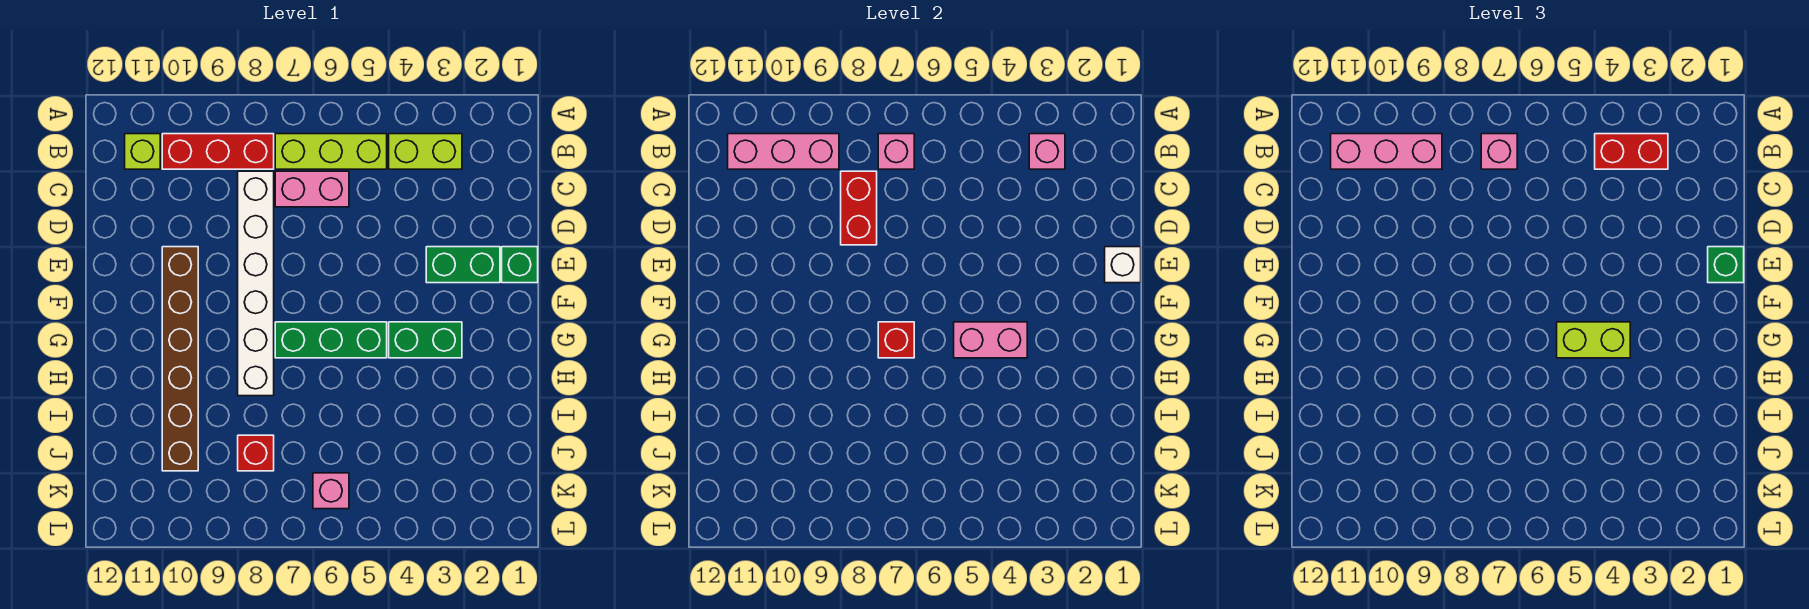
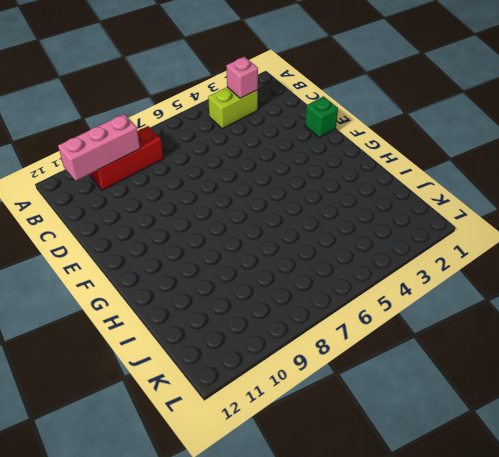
none -> lime 1x3 brick [275,134,387,169]
none -> lime 1x1 brick [125,134,160,169]
none -> pink 1x2 brick [275,171,349,207]

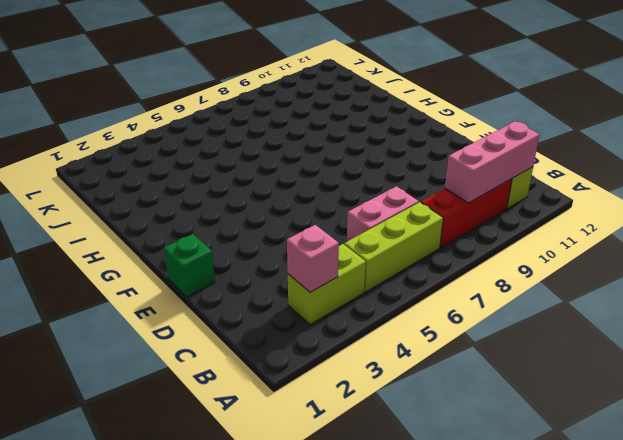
none -> white 1x6 brick [238,171,274,396]
none -> green 1x2 brick [426,247,500,283]
none -> brown 1x6 brick [162,247,198,471]

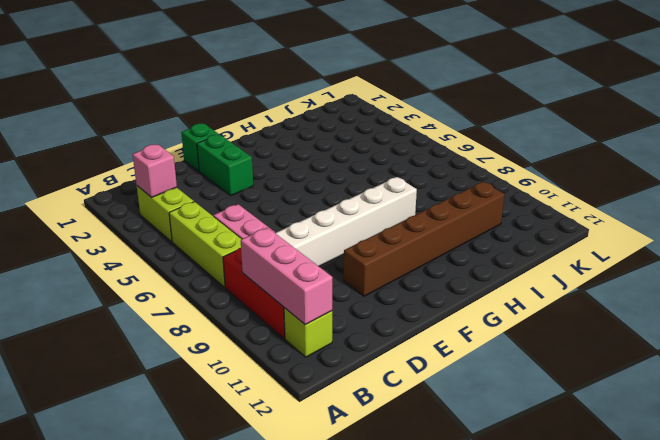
none -> green 1x2 brick [389,322,462,358]
none -> green 1x3 brick [275,322,387,358]
none -> red 1x1 brick [238,435,274,471]

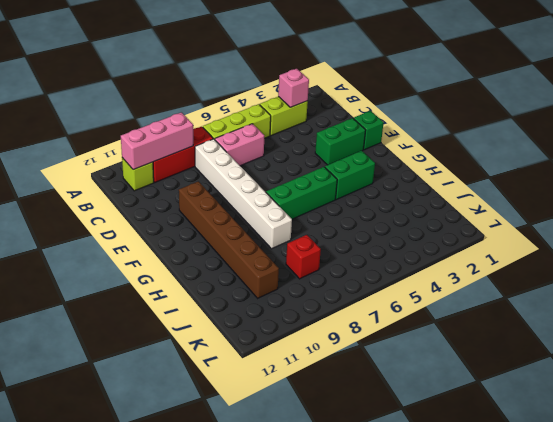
none -> pink 1x1 brick [313,473,349,509]
none -> pink 1x1 brick [878,134,914,169]
none -> red 1x2 brick [841,171,877,245]

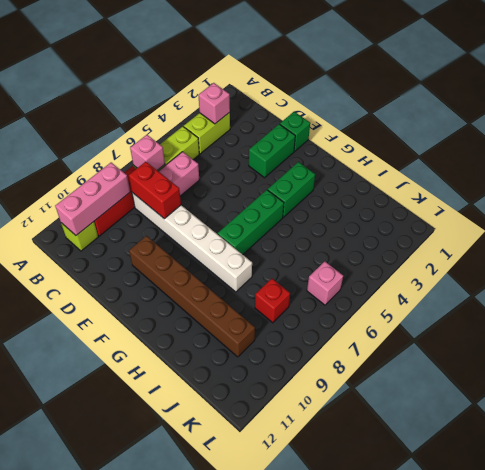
none -> white 1x1 brick [1105,247,1141,283]
none -> pink 1x2 brick [954,322,1027,358]
none -> red 1x1 brick [878,322,914,358]

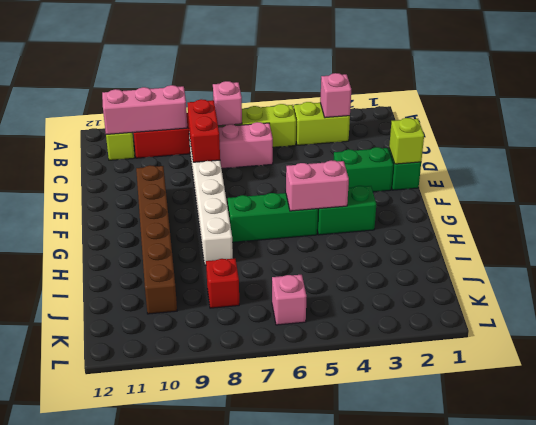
lime 1x1 brick [389,118,424,164] -> white 1x1 brick [1105,247,1141,283]
none -> red 1x1 brick [878,322,914,358]
none -> red 1x2 brick [1595,134,1668,169]
none -> pink 1x1 brick [1481,134,1517,169]

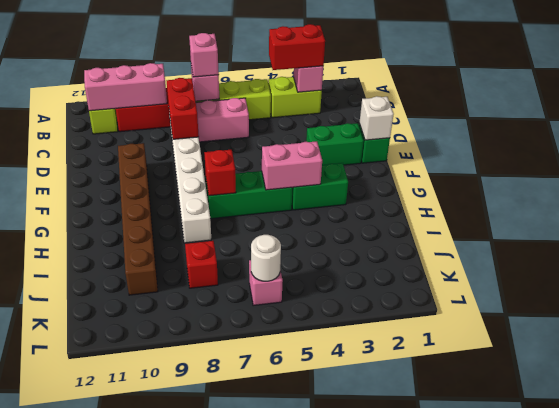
white 1x1 round brick [251,235,281,281] -> none
none -> pink 1x3 brick [1331,134,1442,169]
none -> green 1x1 brick [1708,247,1744,283]
none -> lime 1x2 brick [1557,322,1630,358]

